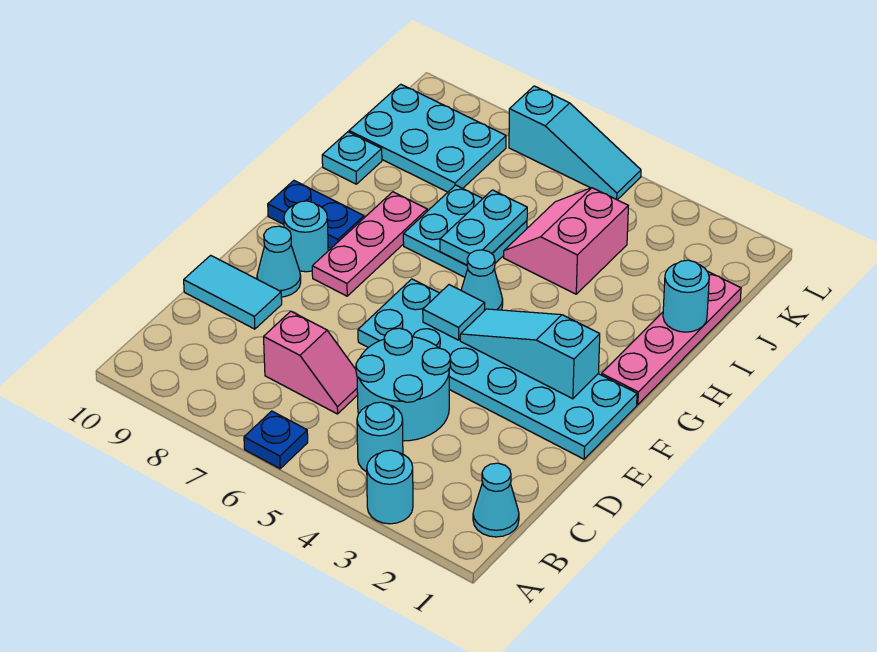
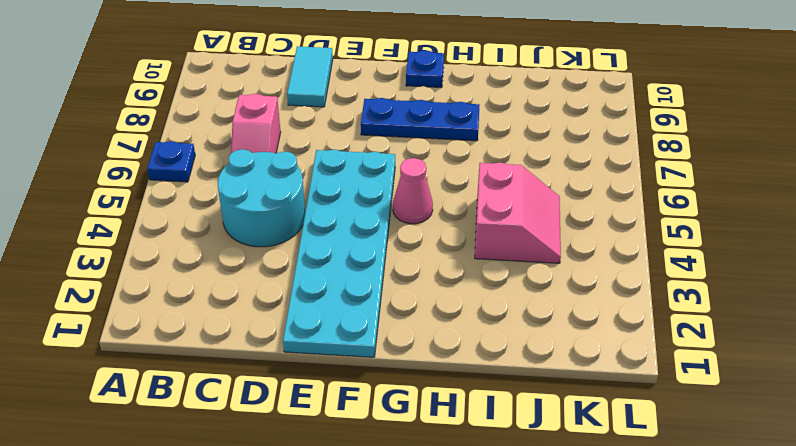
blue 1x3 plate [361,98,480,141] -> pink 1x3 plate [312,192,427,296]
pink 1x1 cone [393,158,433,224] -> cyan 1x1 cone [461,250,503,311]
blue 1x1 plate [406,50,444,88] -> blue 1x2 plate [268,181,364,248]
pink 2x2 slope [475,162,561,263] -> pink 2x2 slope turned to [504,188,628,294]
none -> cyan 1x1 round brick [367,450,413,524]
none -> cyan 1x1 cone [473,463,519,537]
none -> cyan 1x1 round brick [357,402,403,472]

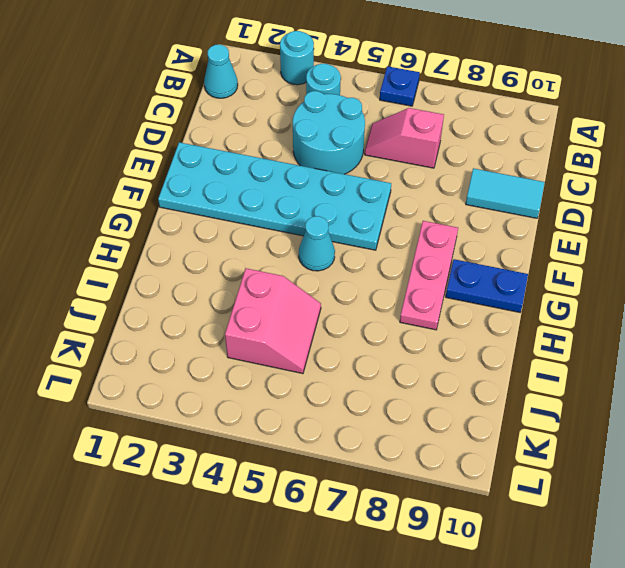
none -> cyan 1x1 cone [257,226,301,297]
none -> cyan 1x1 round brick [284,201,328,272]
none -> pink 1x4 plate [602,271,741,405]

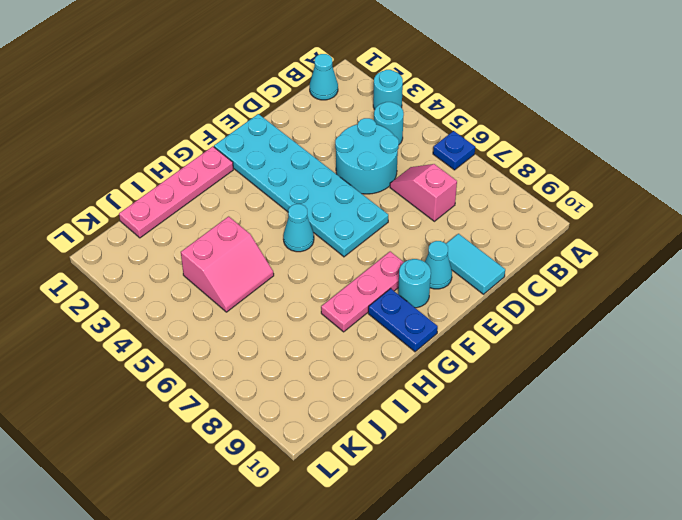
none -> cyan 2x2 plate [403,185,527,277]
none -> cyan 1x1 plate [322,132,382,184]
none -> cyan 2x3 plate [349,84,506,192]

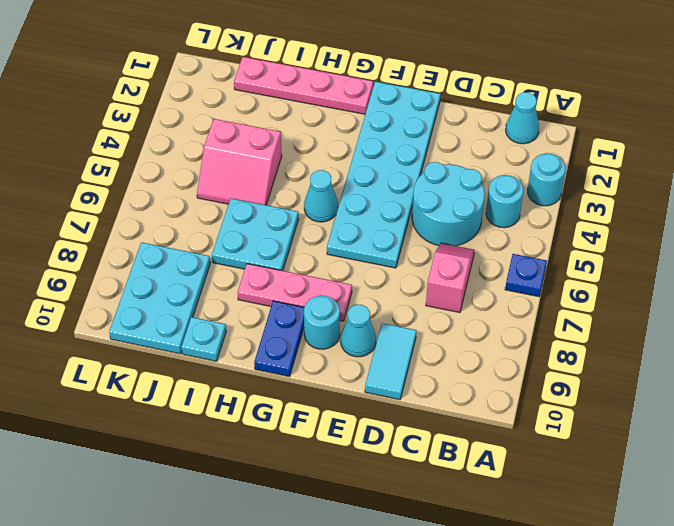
none -> cyan 1x3 slope [509,86,641,200]
none -> cyan 1x3 slope [460,309,600,399]
none -> cyan 1x1 tile [423,285,485,340]

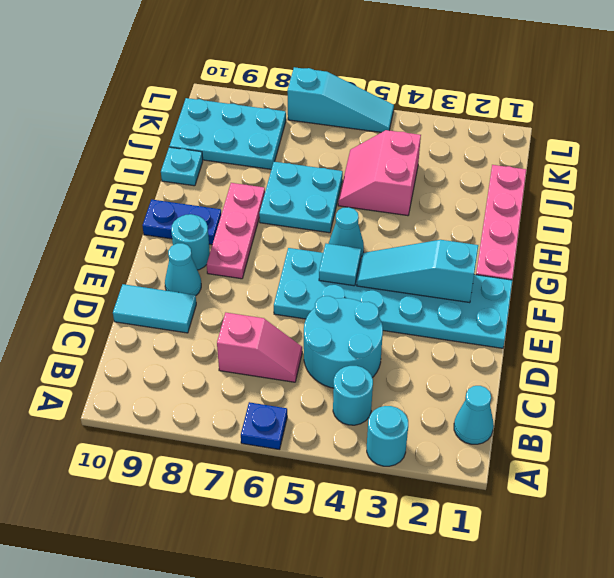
none -> cyan 1x2 plate [440,190,527,265]
none -> cyan 1x1 round brick [663,260,709,332]

